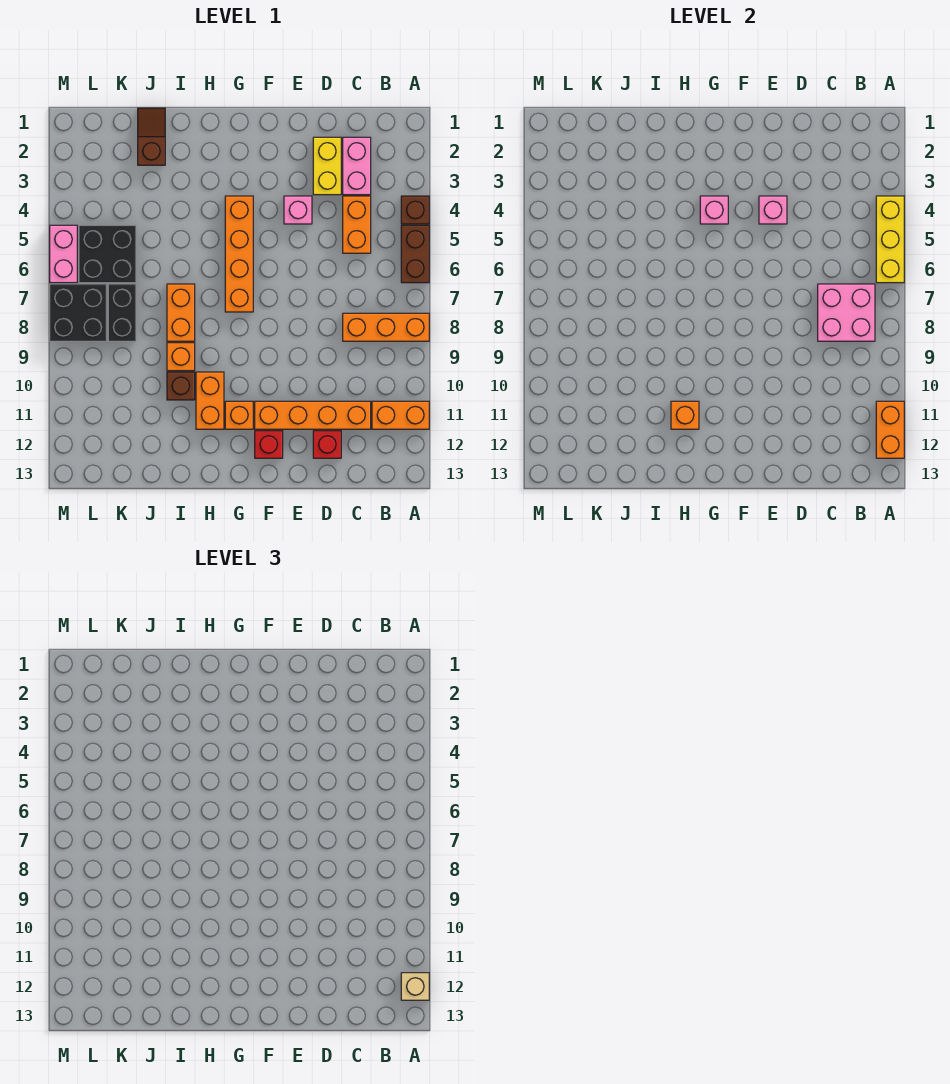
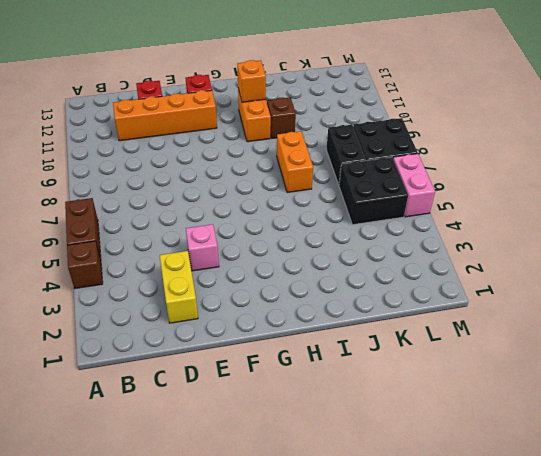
none -> orange 1x3 brick [343,313,429,341]
none -> orange 1x2 brick [372,401,429,429]
none -> pink 1x2 brick [343,137,371,195]

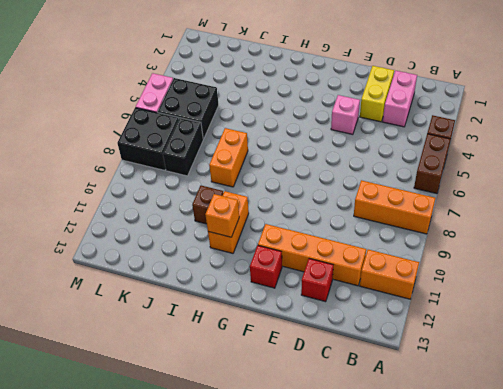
none -> orange 1x2 brick [343,196,371,253]
none -> orange 1x4 brick [225,196,253,312]
none -> orange 1x1 brick [225,401,253,429]

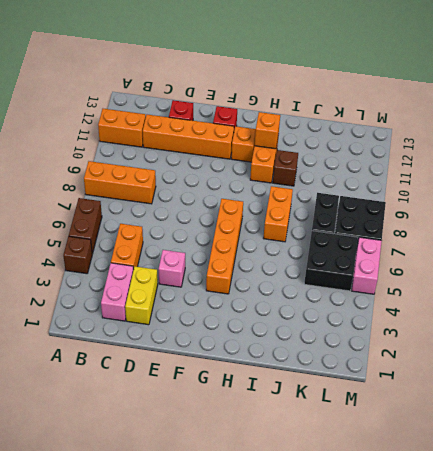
none -> orange 1x1 brick [167,343,195,371]
none -> brown 1x2 slope [138,108,165,165]
none -> yellow 1x3 brick [876,196,904,283]

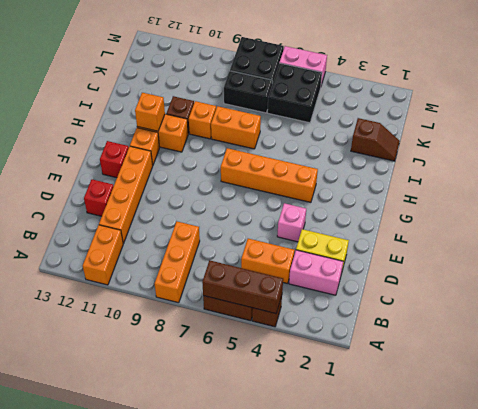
brown 1x3 brick [202,260,283,314] -> yellow 1x3 brick [876,196,904,283]
none -> orange 1x2 brick [876,401,904,458]
none -> pink 2x2 brick [818,284,875,341]
none -> pink 1x1 brick [759,196,787,224]

